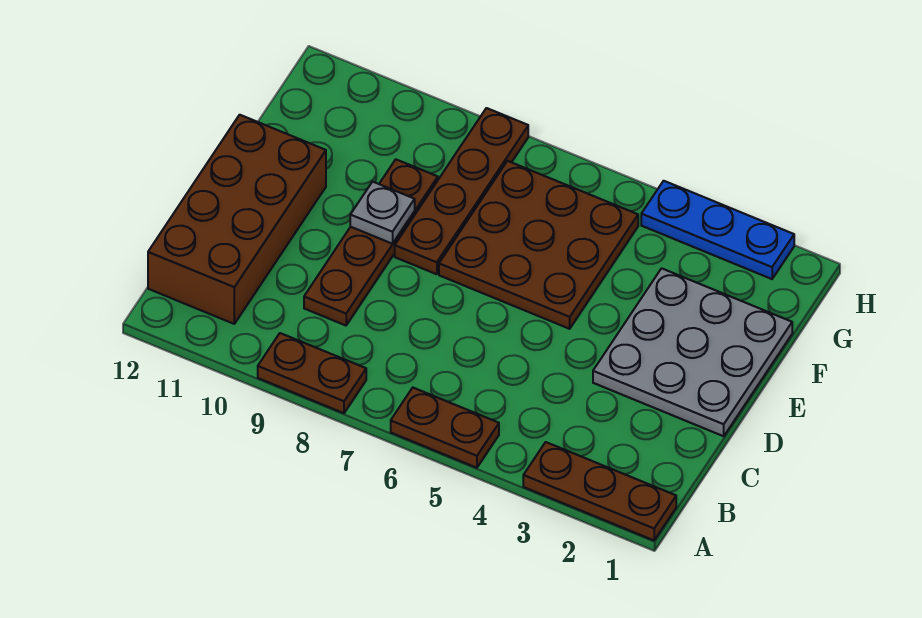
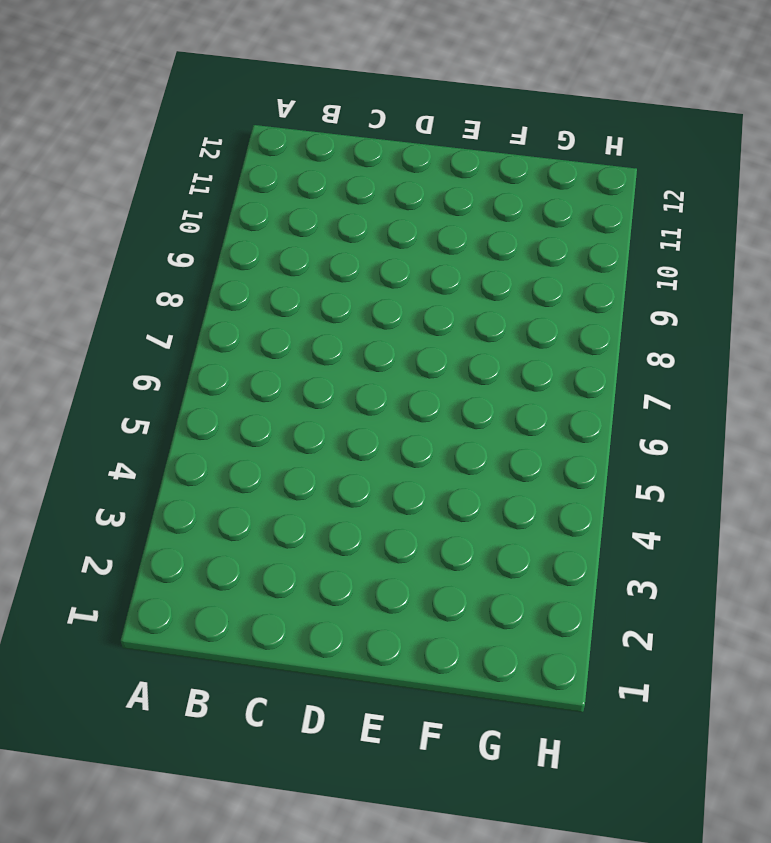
none -> brown 1x3 plate [523,442,676,540]
none -> brown 1x2 plate [391,388,499,468]

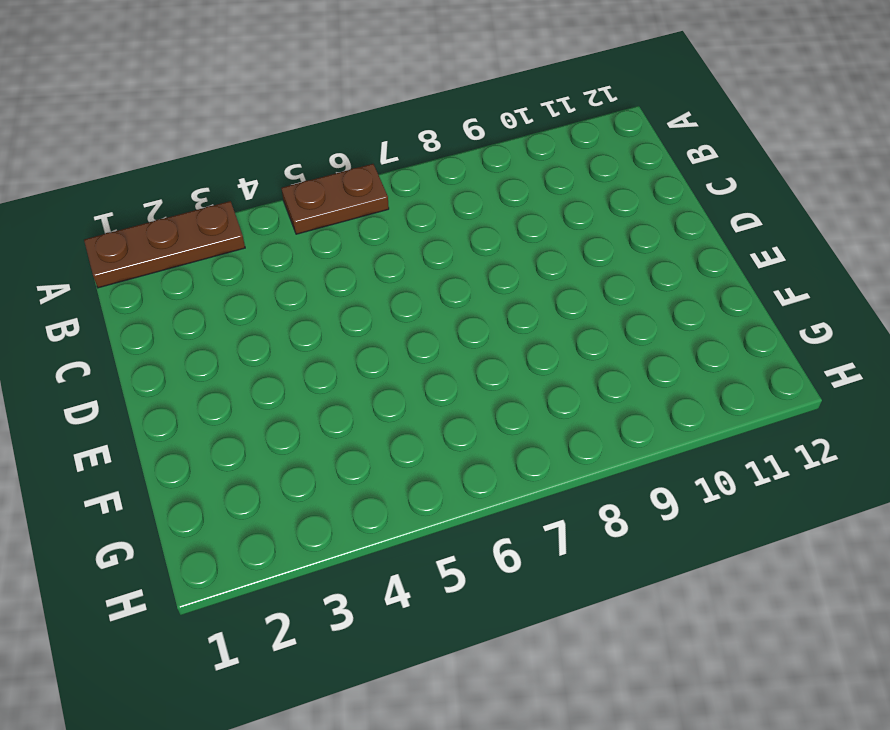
none -> brown 1x2 plate [258,333,366,413]
none -> brown 2x4 brick [148,115,326,324]

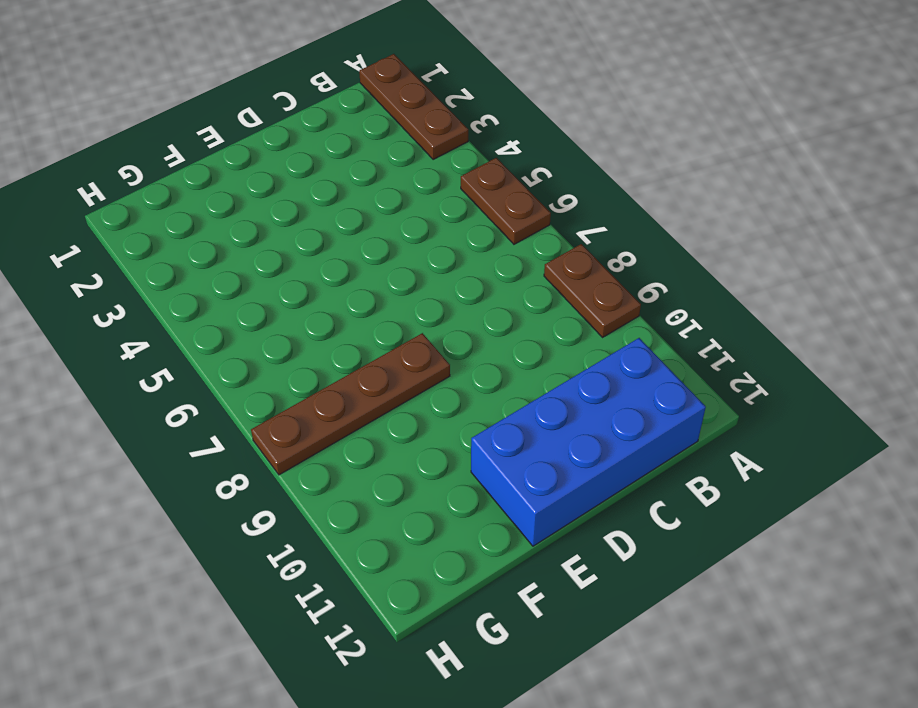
blue 2x4 brick [471,338,706,546] -> brown 2x4 brick [148,115,326,324]
none -> brown 1x4 plate [304,160,438,325]
none -> grey 3x3 plate [593,268,792,436]

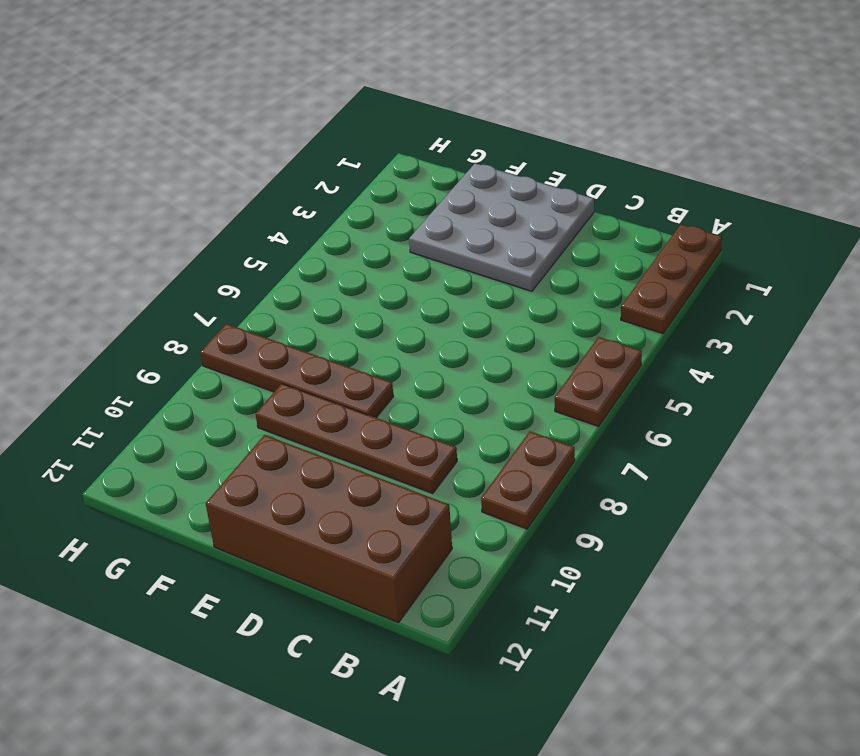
none -> brown 3x3 plate [439,161,638,329]
none -> blue 1x3 plate [641,181,794,279]

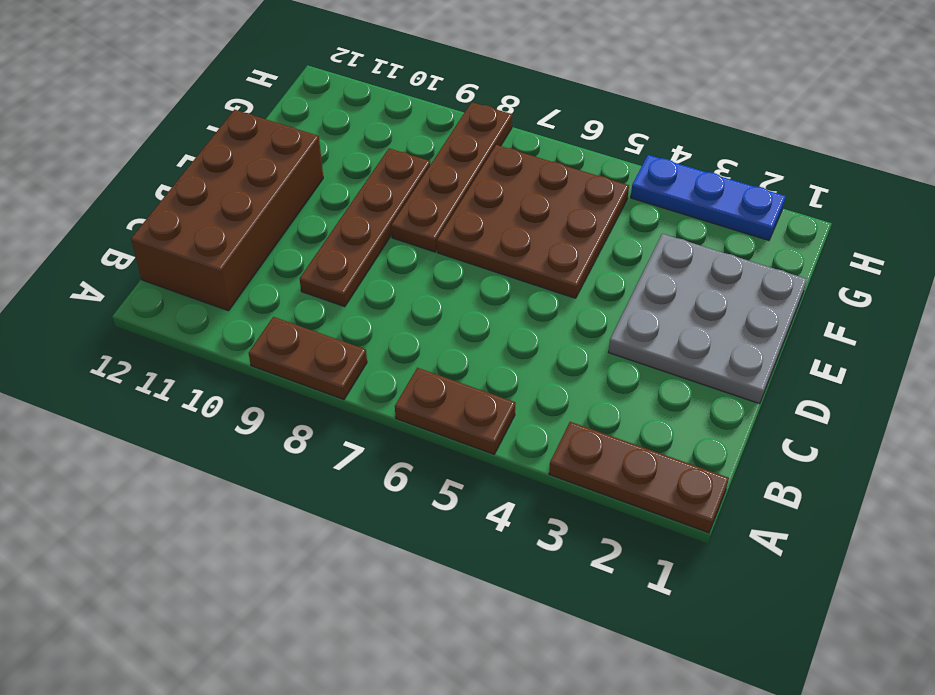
none -> grey 1x1 plate [350,182,415,244]

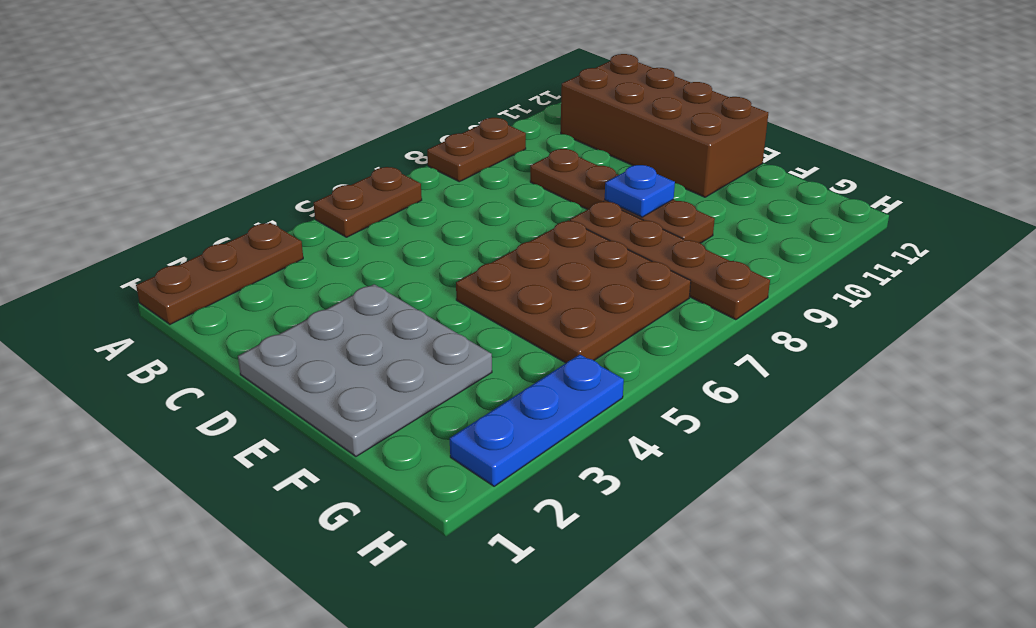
blue 1x1 plate [605,165,675,217] -> grey 1x1 plate [350,182,415,244]

